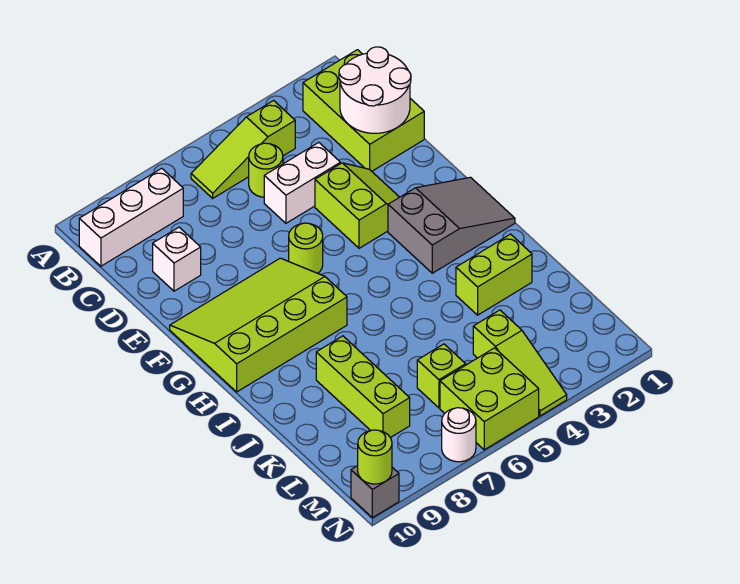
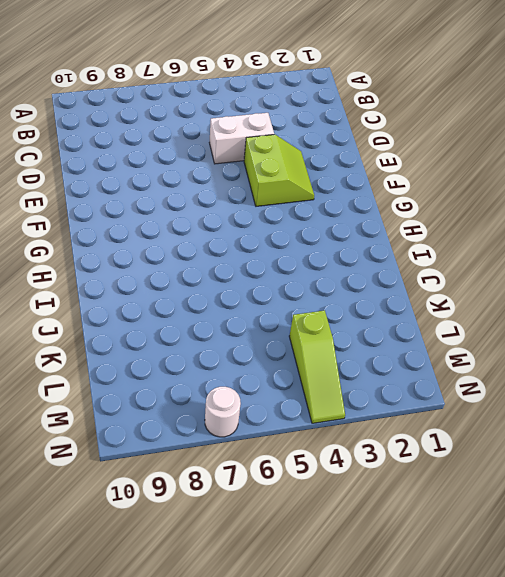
none -> lime 2x3 brick [303,50,424,171]
none -> lime 1x3 slope [191,101,295,198]
none -> white 1x3 brick [79,168,183,266]

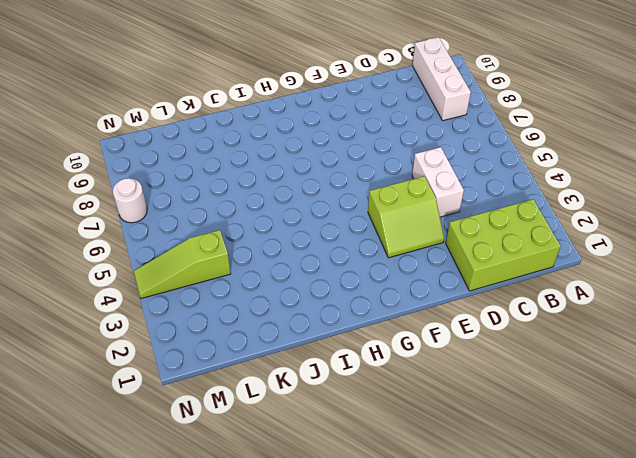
none -> lime 1x3 slope [191,101,295,198]
none -> lime 1x1 round brick [249,143,283,197]
none -> white 1x1 brick [153,227,201,291]

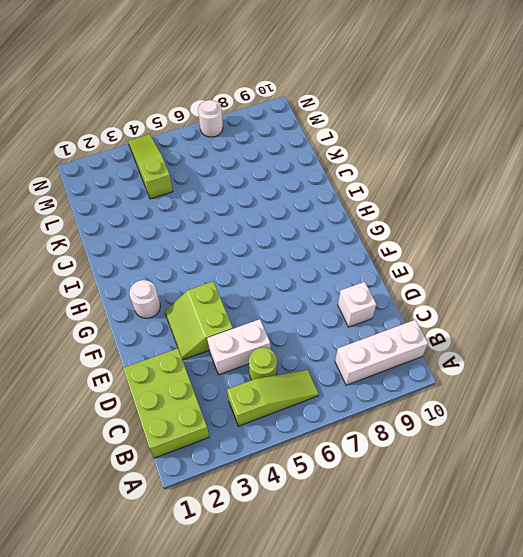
white 1x1 round brick [129,280,160,318] -> grey 2x3 slope [388,177,515,273]
none -> lime 1x1 round brick [289,223,323,273]
none -> lime 3x4 slope [170,258,347,392]
none -> lime 1x2 brick [456,234,532,315]

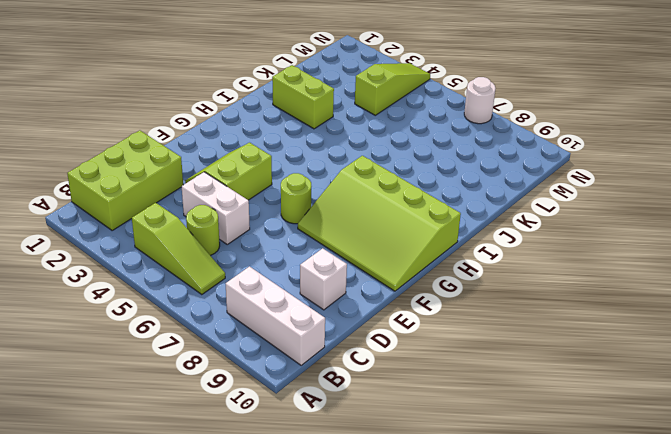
none -> grey 2x3 slope [388,177,515,273]
none -> lime 1x3 brick [316,336,410,438]
none -> lime 1x1 brick [417,344,466,408]

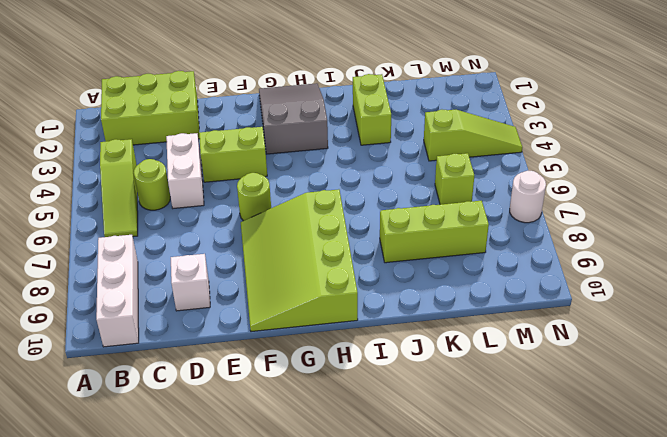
none -> lime 2x2 brick [440,348,539,450]
none -> grey 1x1 brick [351,466,399,518]
none -> white 2x2 round brick [339,47,411,133]

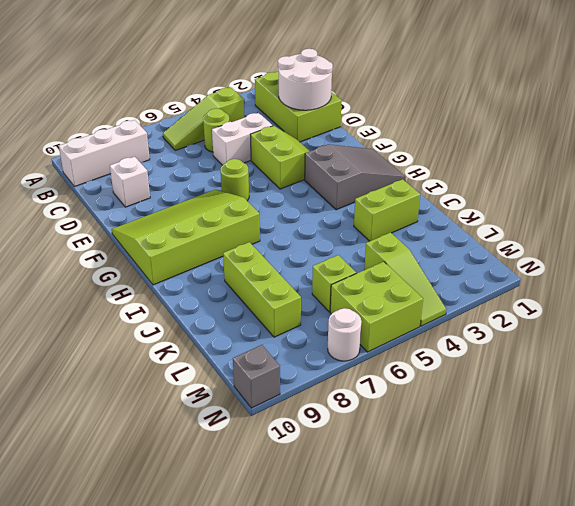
none -> lime 1x1 round brick [358,430,392,484]

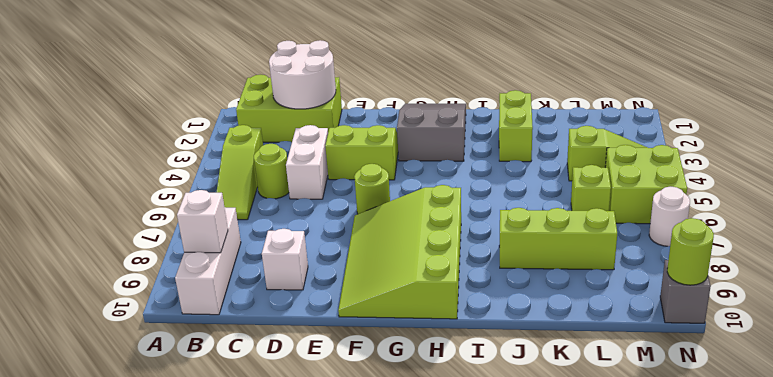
white 1x1 brick [177,190,228,253] -> none

